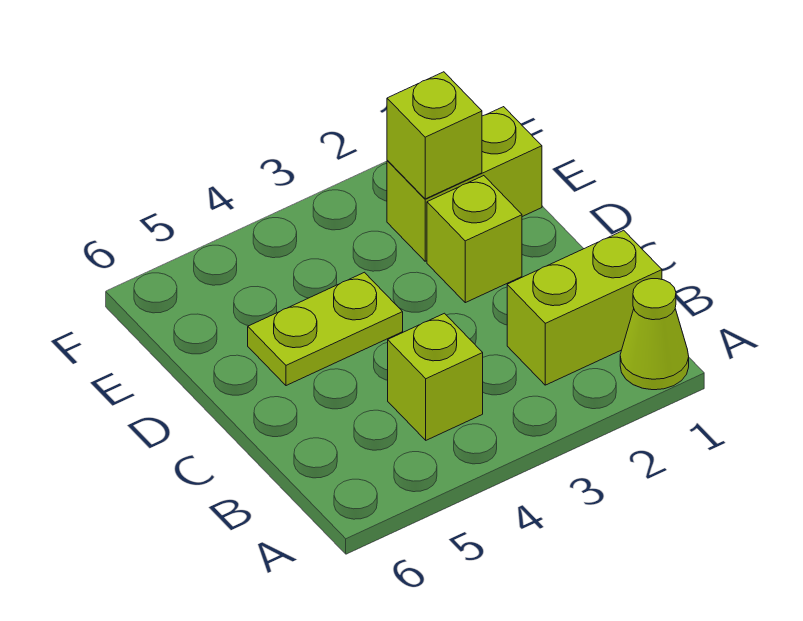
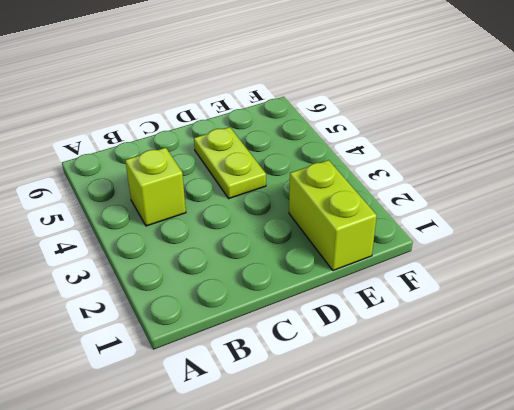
none -> lime 1x1 cone [620,279,689,390]
none -> lime 1x2 brick [507,230,662,385]

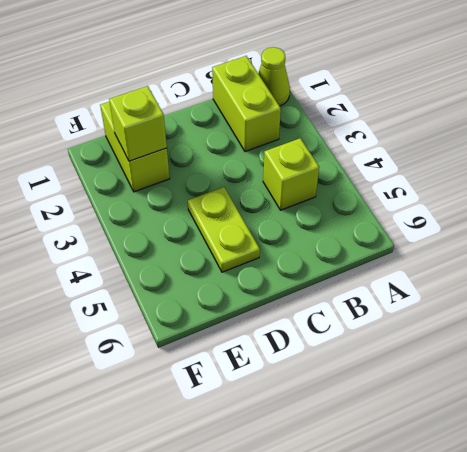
none -> lime 1x1 brick [427,176,522,303]

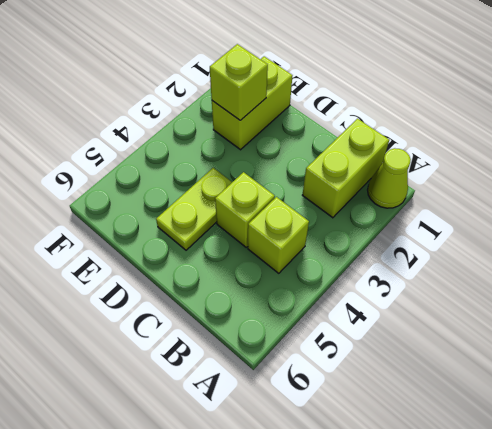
lime 1x1 brick [215,172,275,247] -> lime 1x1 brick moved to [427,176,522,303]

